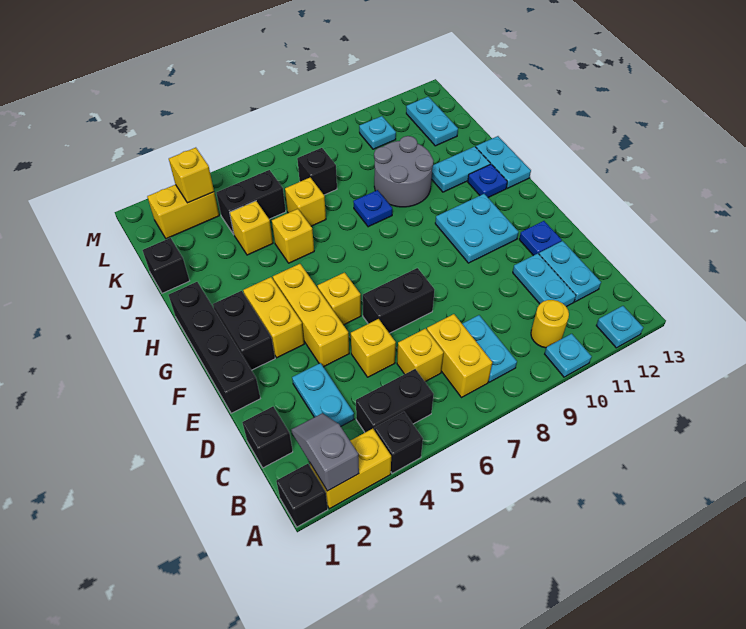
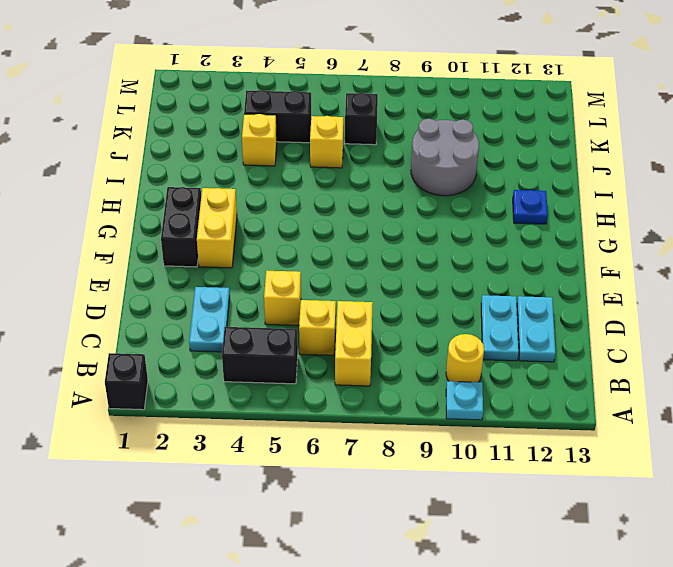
none -> yellow 1x2 brick [310,429,391,509]
none -> black 1x1 brick [374,412,423,474]
none -> cyan 1x1 plate [596,306,643,348]
none -> cyan 1x2 plate [462,315,517,382]

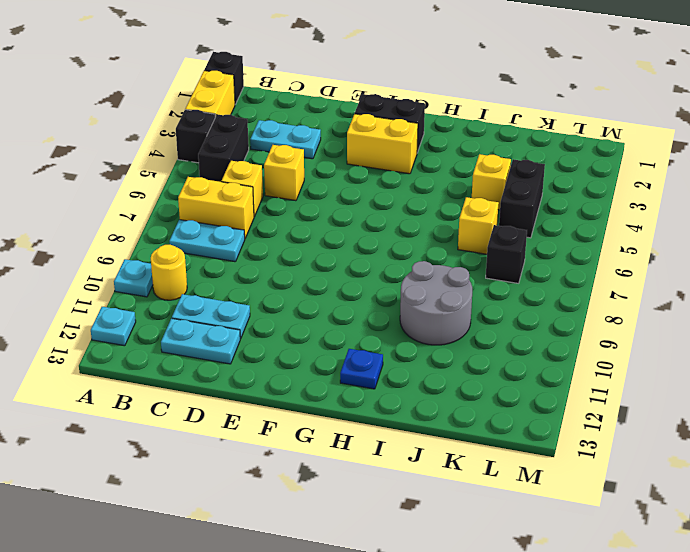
none -> black 1x1 brick [242,407,293,468]
none -> black 1x4 brick [169,282,260,413]
none -> yellow 1x3 brick [273,264,349,367]
none -> black 1x2 brick [363,268,434,333]

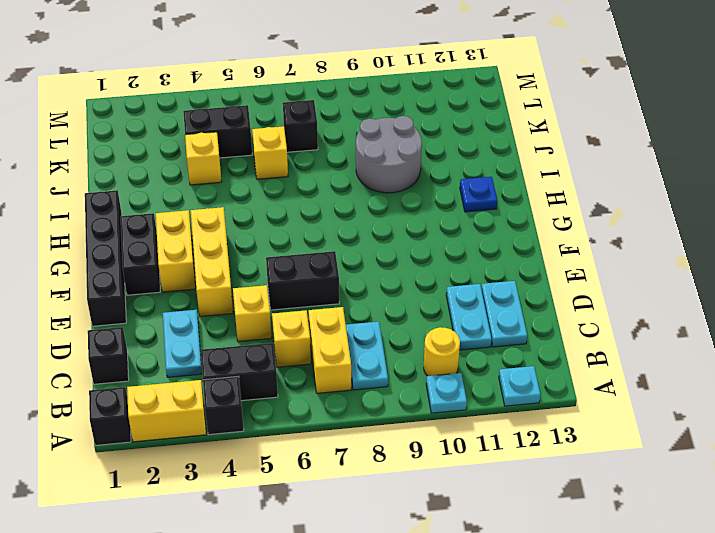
none -> blue 1x1 plate [519,221,562,256]
none -> yellow 1x1 brick [317,273,361,325]
none -> cyan 2x2 plate [435,194,519,263]
none -> cyan 1x2 plate [476,136,531,188]

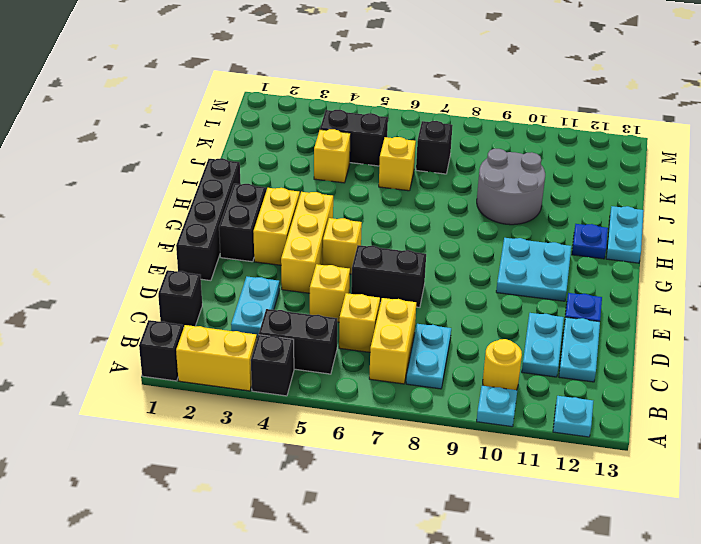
none -> yellow 1x1 brick [272,209,314,263]
none -> blue 1x1 plate [353,190,392,227]
none -> cyan 1x2 plate [431,147,490,192]
none -> black 1x1 brick [143,238,189,293]

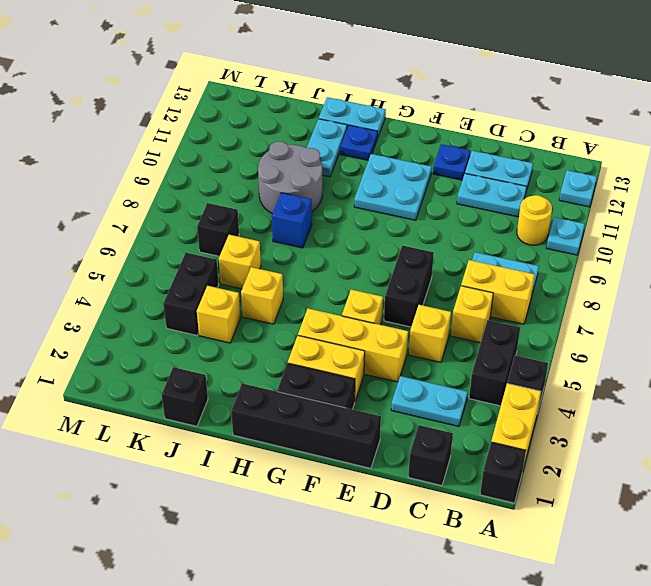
blue 1x1 brick [272,193,312,248] -> blue 1x1 plate [353,190,392,227]
none -> cyan 1x2 plate [406,97,458,146]
none -> yellow 1x2 brick [147,185,219,239]
none -> cyan 1x1 plate [359,116,396,149]
none -> grey 1x2 slope [292,413,359,491]

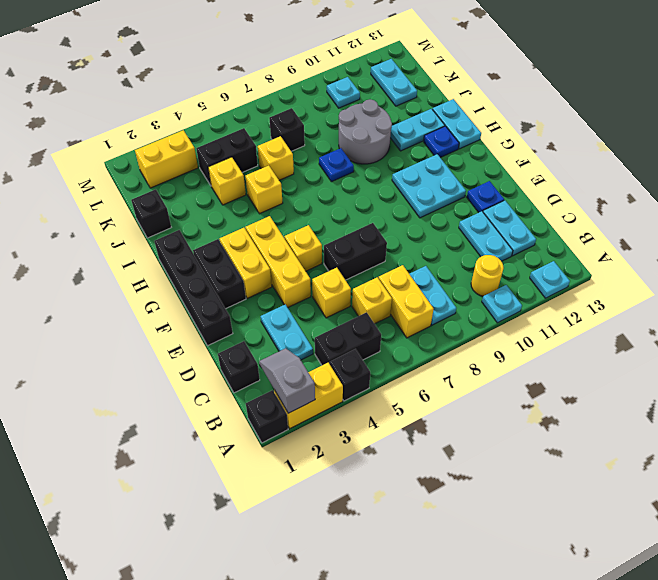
none -> yellow 1x1 brick [169,148,214,203]

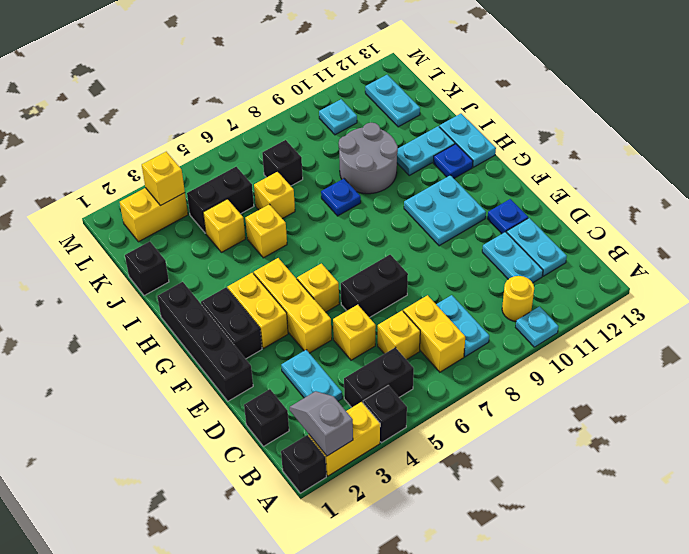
none -> cyan 1x1 plate [596,306,643,348]

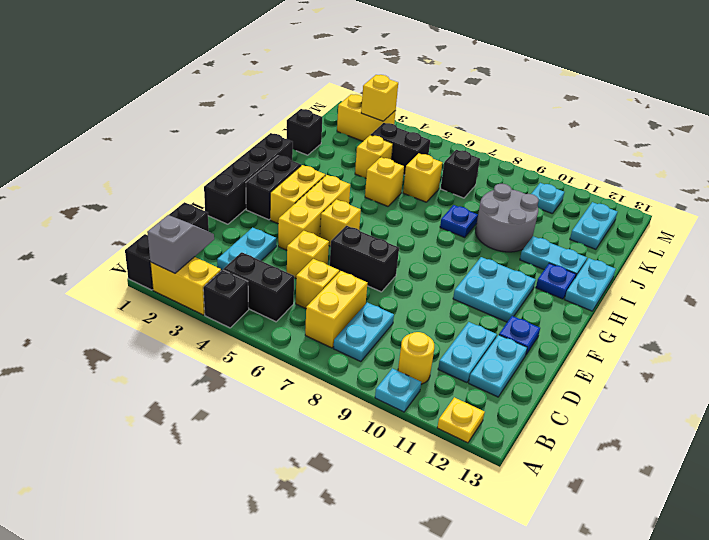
yellow 1x1 plate [437,397,485,443] -> cyan 1x1 plate [596,306,643,348]

